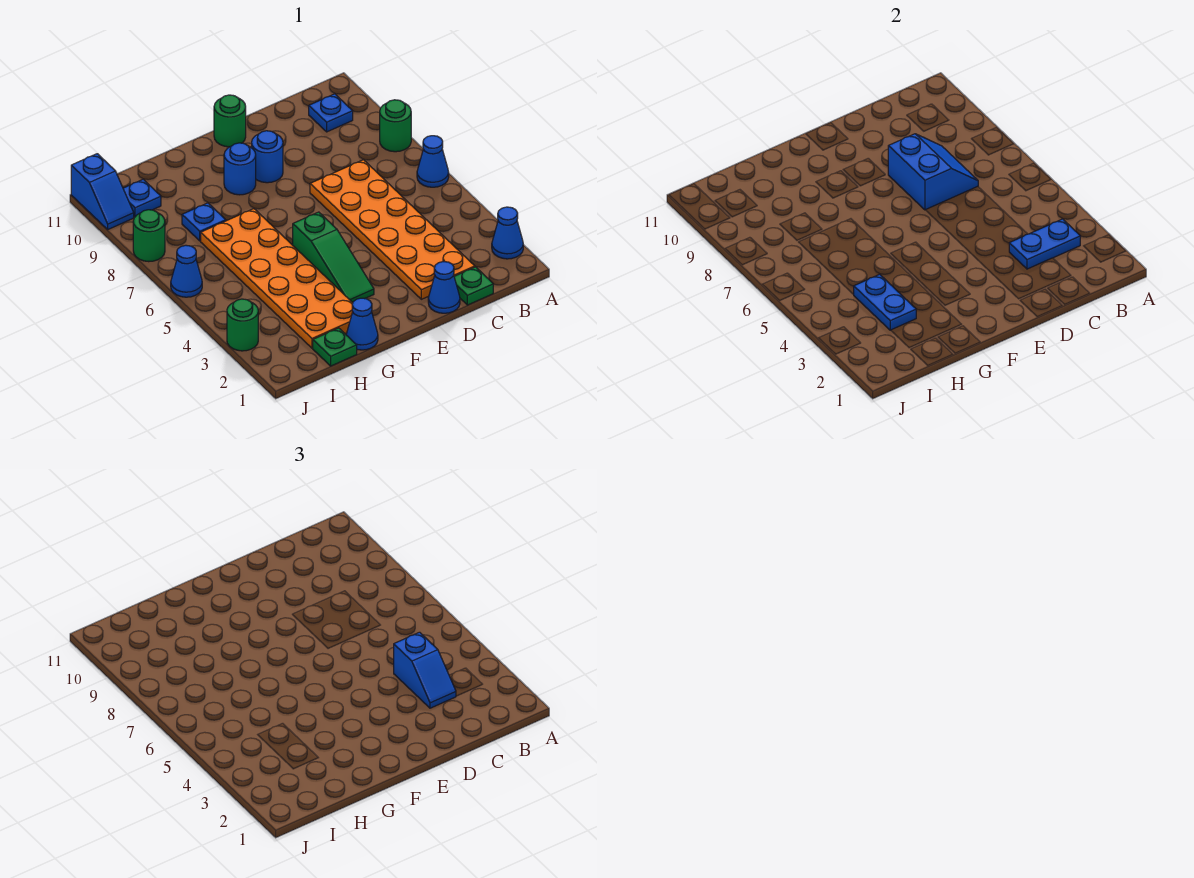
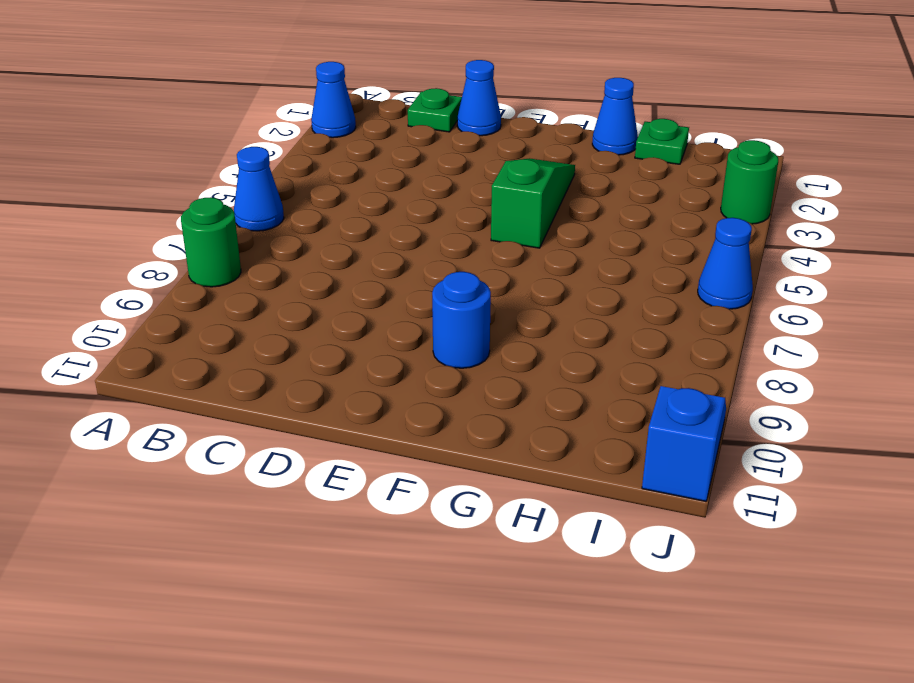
none -> blue 1x1 plate [309,94,353,132]
none -> orange 2x6 plate [310,160,475,299]
none -> blue 1x1 round brick [252,131,283,183]

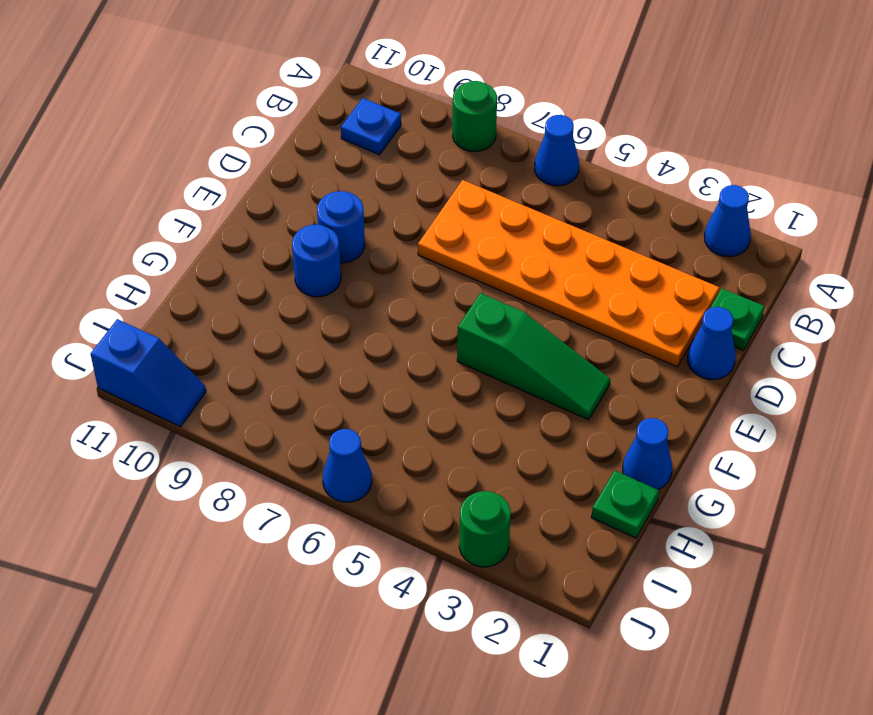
none -> green 1x1 round brick [214,95,246,147]
none -> orange 2x6 plate [201,209,353,348]
none -> blue 1x1 plate [182,203,226,241]

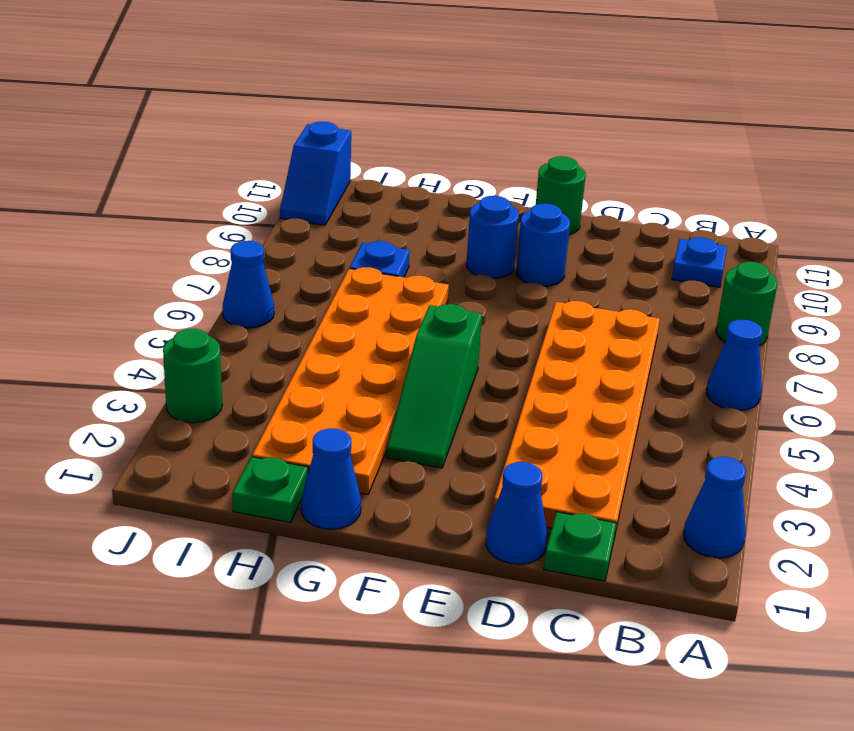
none -> blue 1x1 plate [123,179,161,217]
none -> green 1x1 round brick [133,210,165,262]
none -> blue 1x2 plate [1009,219,1080,269]

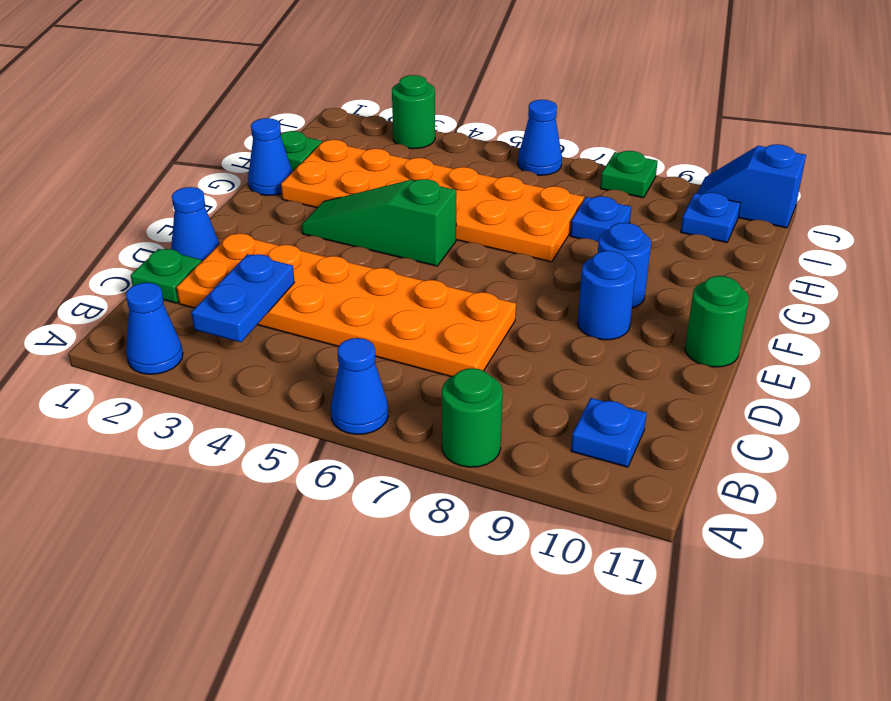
green 1x1 plate [600,151,658,198] -> green 1x1 round brick [133,210,165,262]
none -> blue 2x2 slope [888,134,978,210]
none -> blue 1x2 plate [854,274,916,330]
none -> blue 1x2 slope [394,632,456,708]

